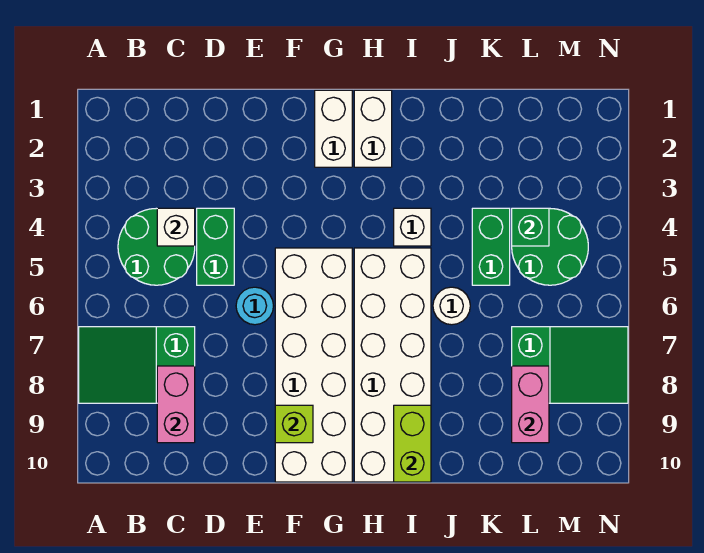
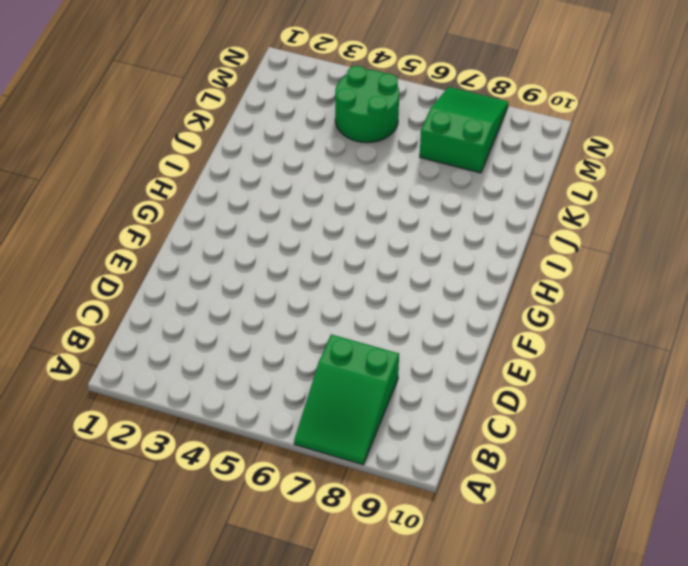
none -> green 2x2 round brick [118,208,195,285]
none -> green 1x2 brick [197,208,234,285]
none -> cyan 1x1 round brick [236,287,273,325]

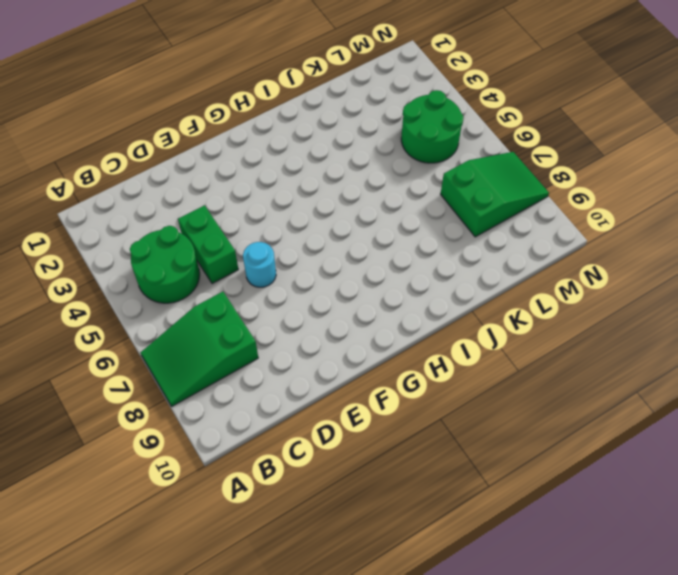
none -> white 2x6 brick [275,248,352,482]
none -> white 1x2 brick [315,90,352,167]
none -> white 1x2 brick [354,90,392,167]

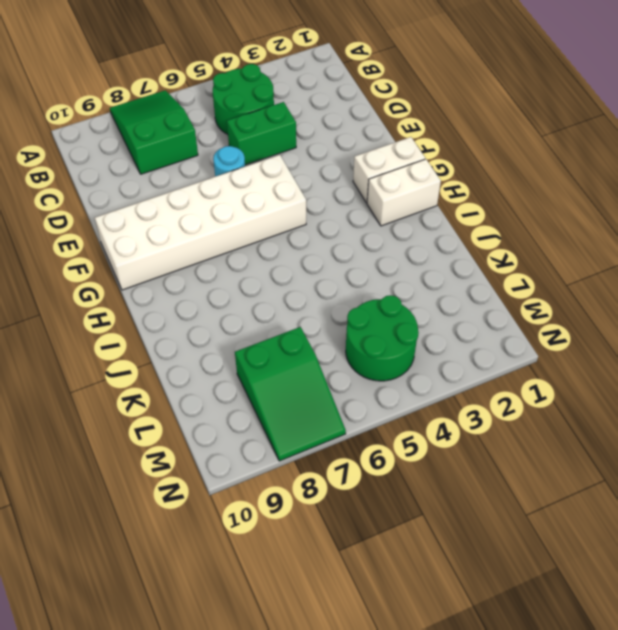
none -> white 2x6 brick [354,248,431,482]
none -> white 1x1 brick [394,208,431,246]
none -> white 1x1 round brick [433,287,470,325]

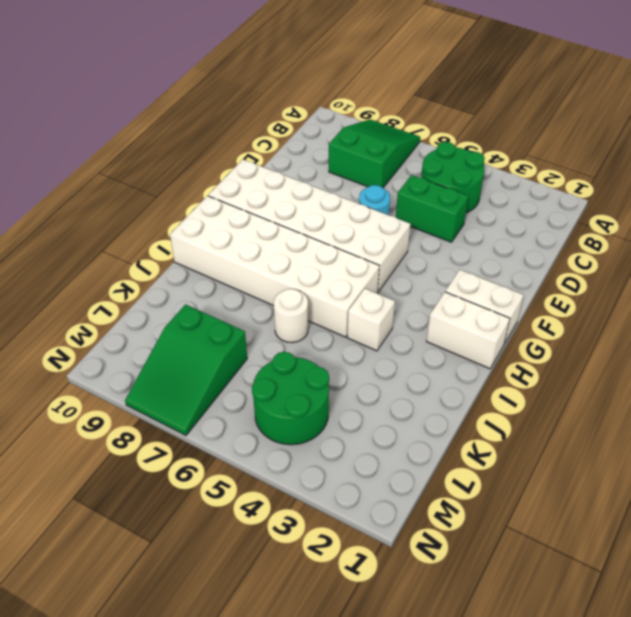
none -> green 1x2 brick [472,208,510,285]
none -> white 1x1 brick [157,208,195,246]
none -> pink 1x2 brick [157,366,195,443]

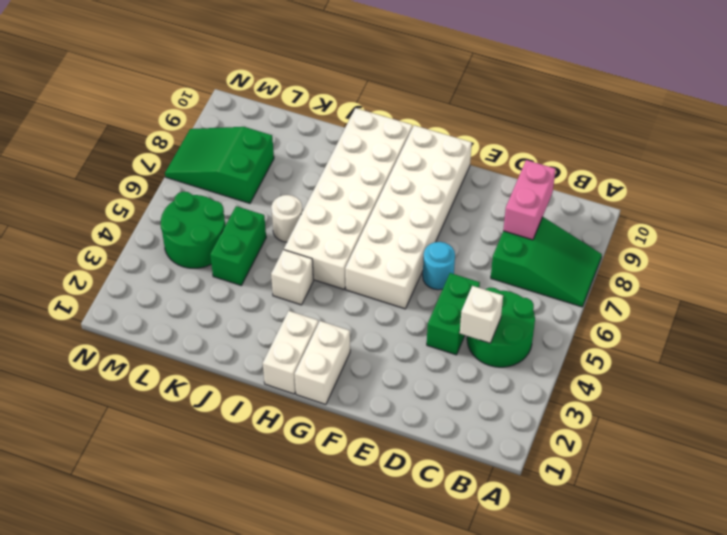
none -> lime 1x1 brick [275,405,313,443]
none -> lime 1x2 brick [394,405,431,482]
none -> green 1x1 brick [512,208,549,246]

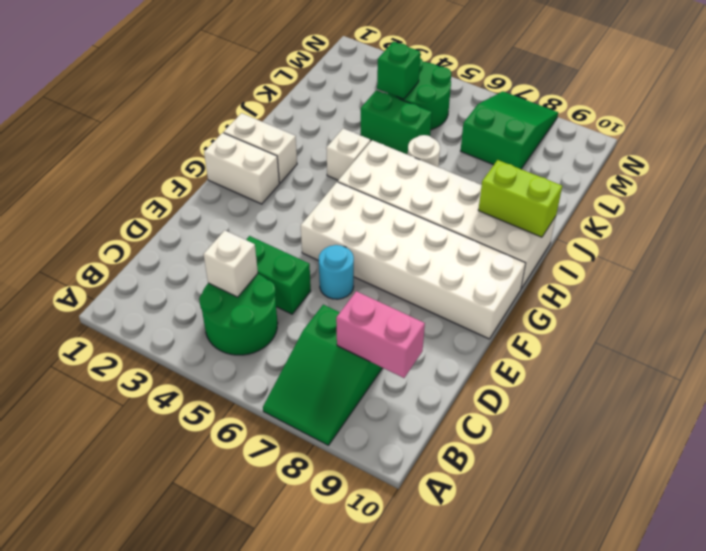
none -> lime 1x1 brick [275,405,313,443]
none -> pink 1x2 brick [512,366,549,443]

